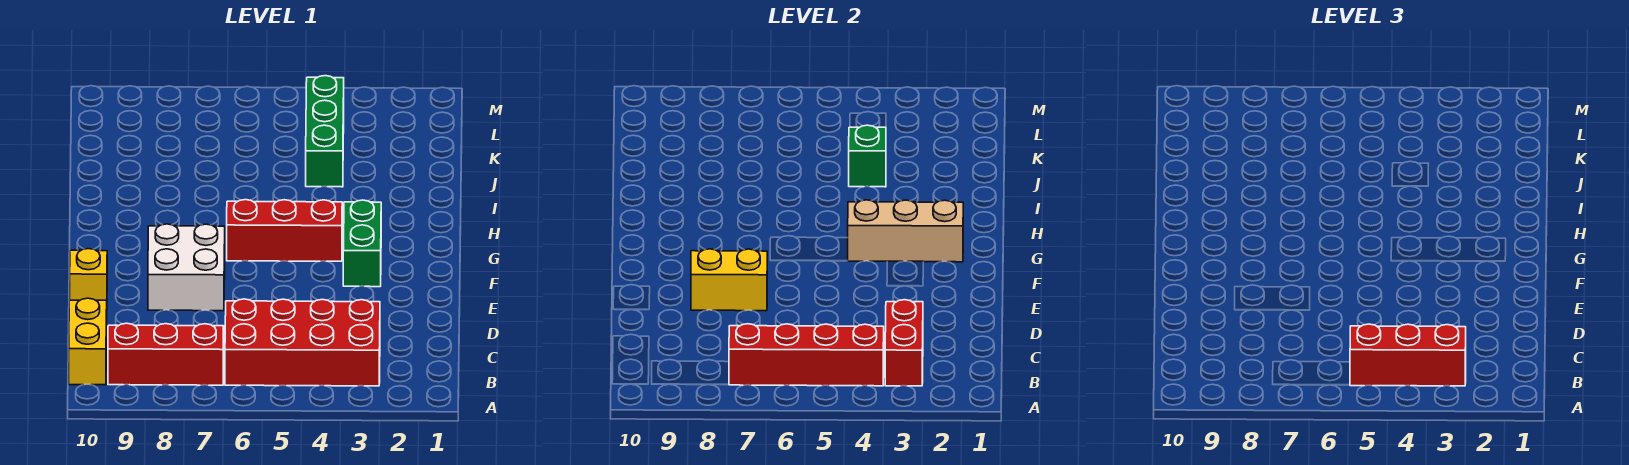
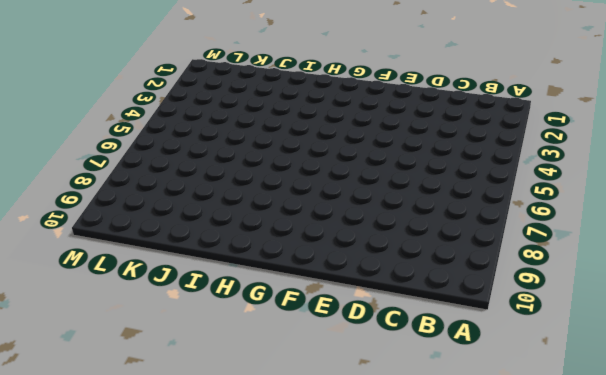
none -> red 2x4 brick [225,299,380,386]
none -> red 1x3 brick [108,323,224,385]
none -> yellow 1x2 brick [69,298,107,385]

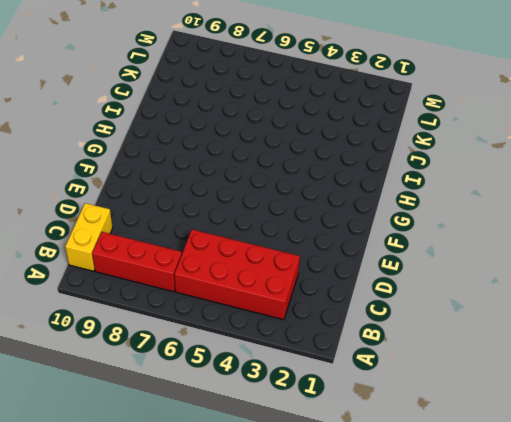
none -> white 2x2 brick [148,224,225,311]
none -> yellow 1x1 brick [70,249,107,301]
none -> green 1x2 brick [343,200,381,287]

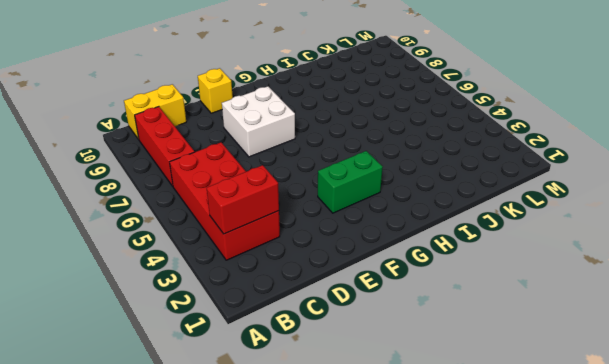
none -> red 1x3 brick [227,200,342,261]
none -> green 1x3 brick [306,76,344,187]
none -> red 1x4 brick [729,324,884,386]

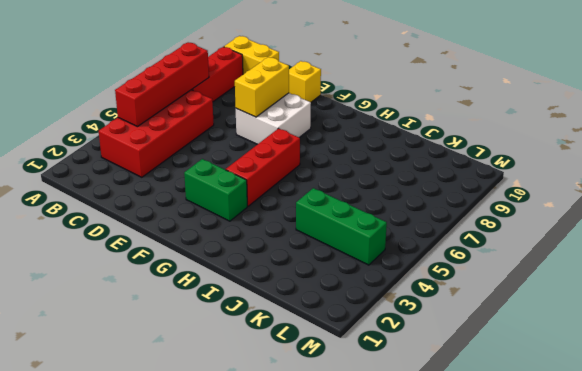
none -> red 1x2 brick [885,300,923,386]
none -> tan 1x3 brick [848,200,963,262]
none -> green 1x1 brick [849,125,886,187]

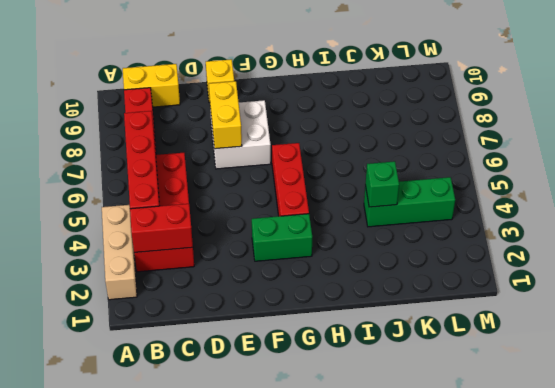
tan 1x3 brick [102,205,137,300] -> tan 1x3 brick moved to [848,200,963,262]
none -> red 1x3 brick [1350,324,1466,386]

